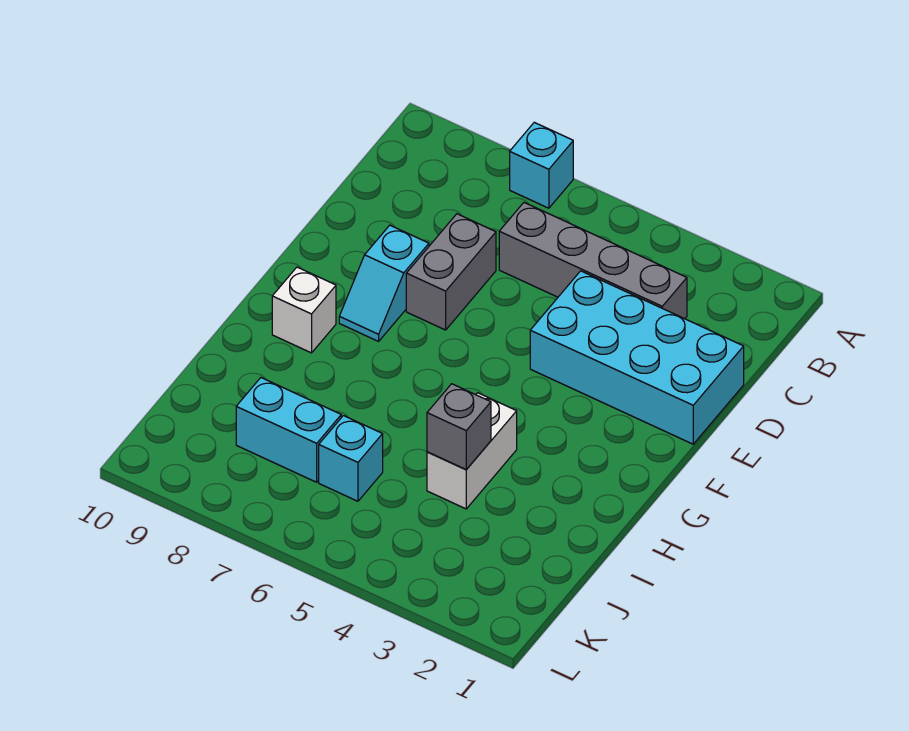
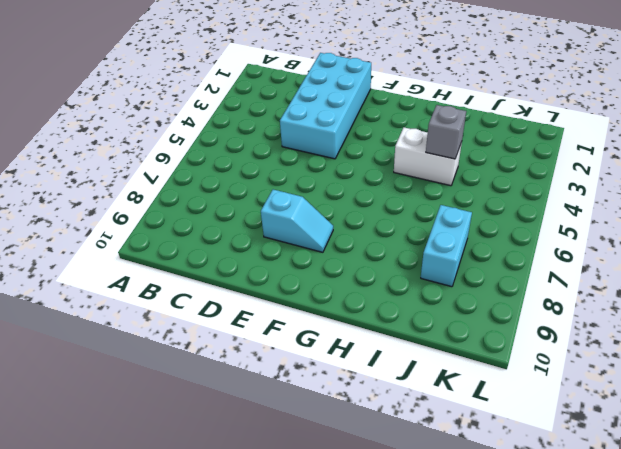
none -> cyan 1x1 brick [510,122,573,208]
none -> grey 1x4 brick [499,203,687,319]

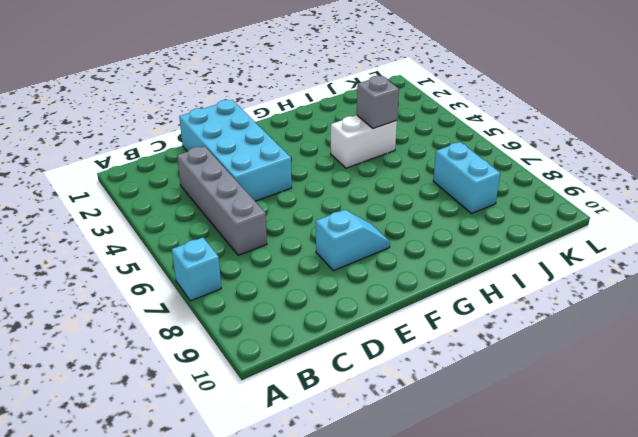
none -> grey 1x2 brick [406,214,496,330]
none -> white 1x1 brick [272,267,336,353]

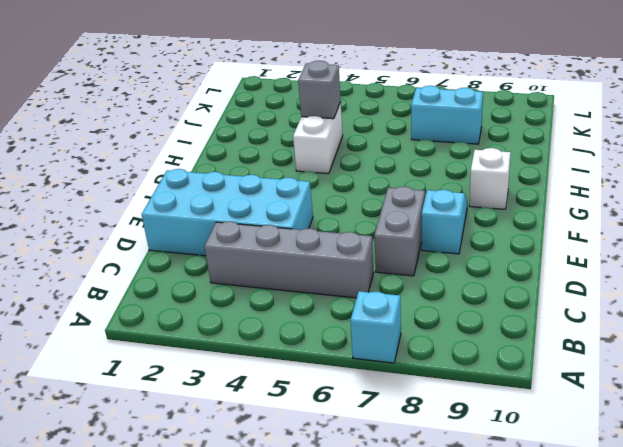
none -> cyan 1x1 brick [319,416,383,501]

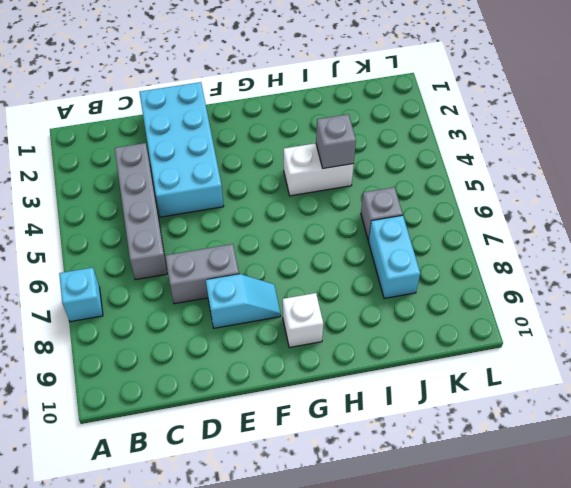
grey 1x1 brick [361,187,403,240] -> cyan 1x1 brick [319,416,383,501]

